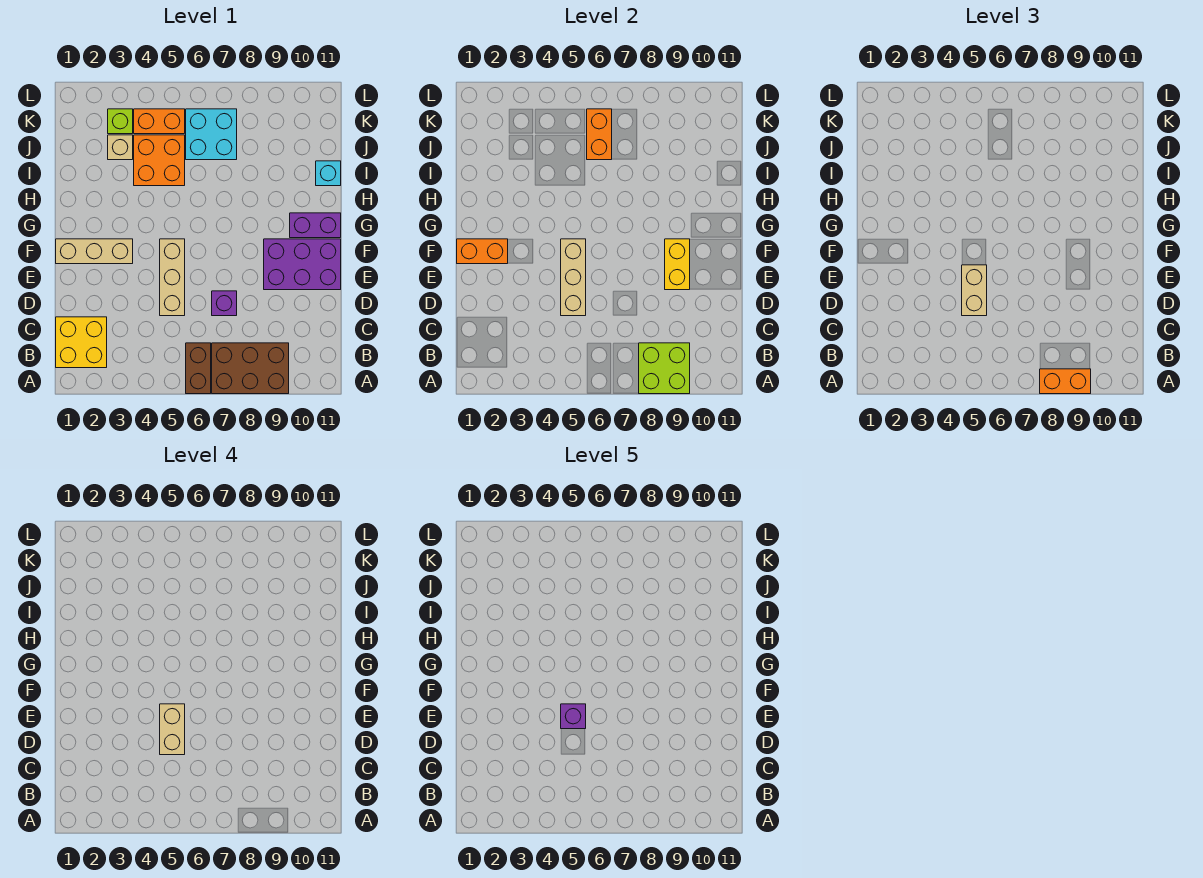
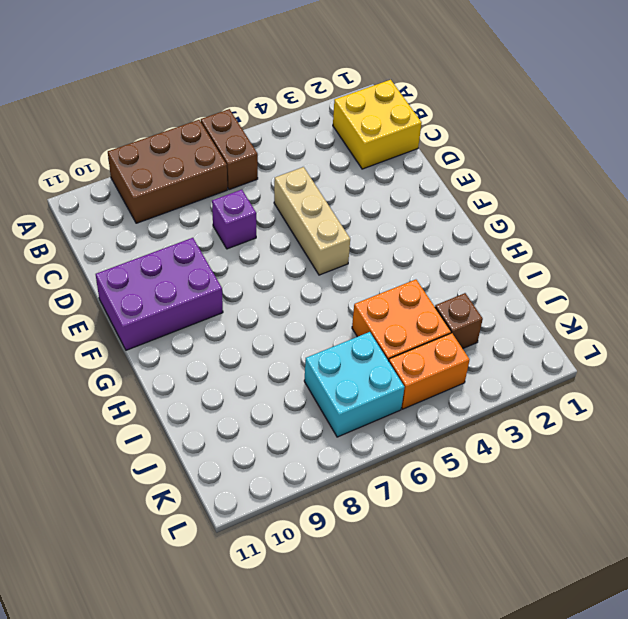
brown 1x1 brick [435,293,483,349] -> tan 1x1 brick [108,135,133,160]
none -> tan 1x3 brick [56,239,133,264]
none -> purple 1x2 brick [290,213,341,238]
none -> cyan 1x1 brick [316,161,341,186]

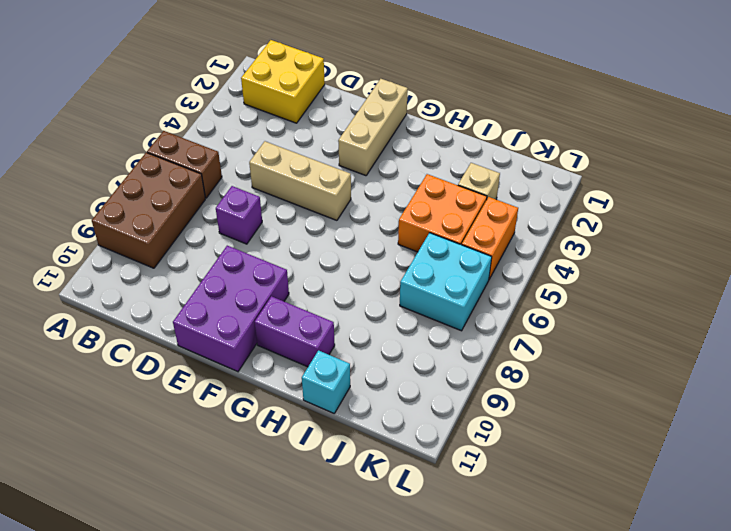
purple 1x2 brick [255,296,335,367] -> purple 1x2 brick turned to [290,213,341,238]
none -> lime 1x1 brick [108,109,133,134]
none -> lime 2x2 brick [639,343,690,394]
none -> tan 1x3 brick [561,239,586,316]

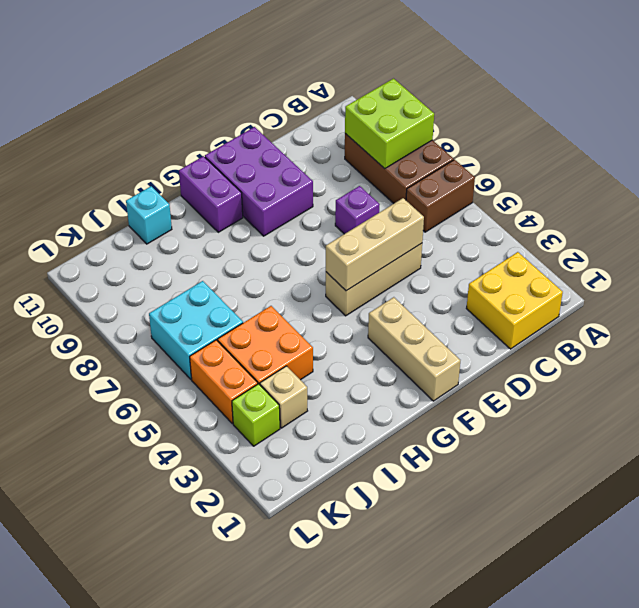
none -> yellow 1x2 brick [665,239,690,290]
none -> orange 1x2 brick [457,239,508,264]
none -> orange 1x2 brick [587,109,612,160]

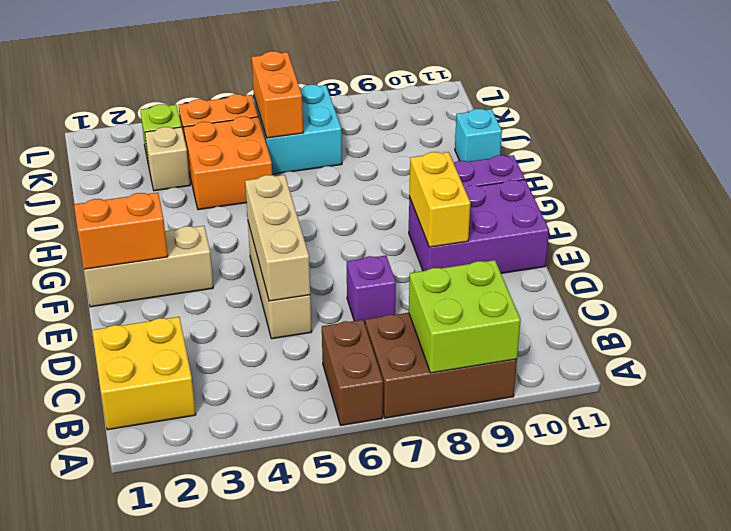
none -> orange 1x2 brick [1040,369,1091,394]
none -> tan 1x2 brick [962,265,987,316]
none -> tan 1x2 brick [160,704,185,755]

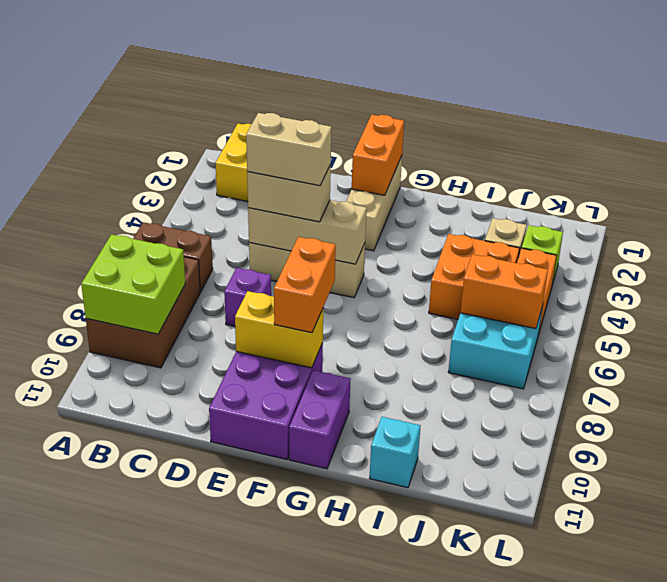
orange 1x2 brick [274,237,336,333] -> orange 1x2 brick moved to [1040,369,1091,394]
none -> purple 1x1 brick [561,704,586,729]

